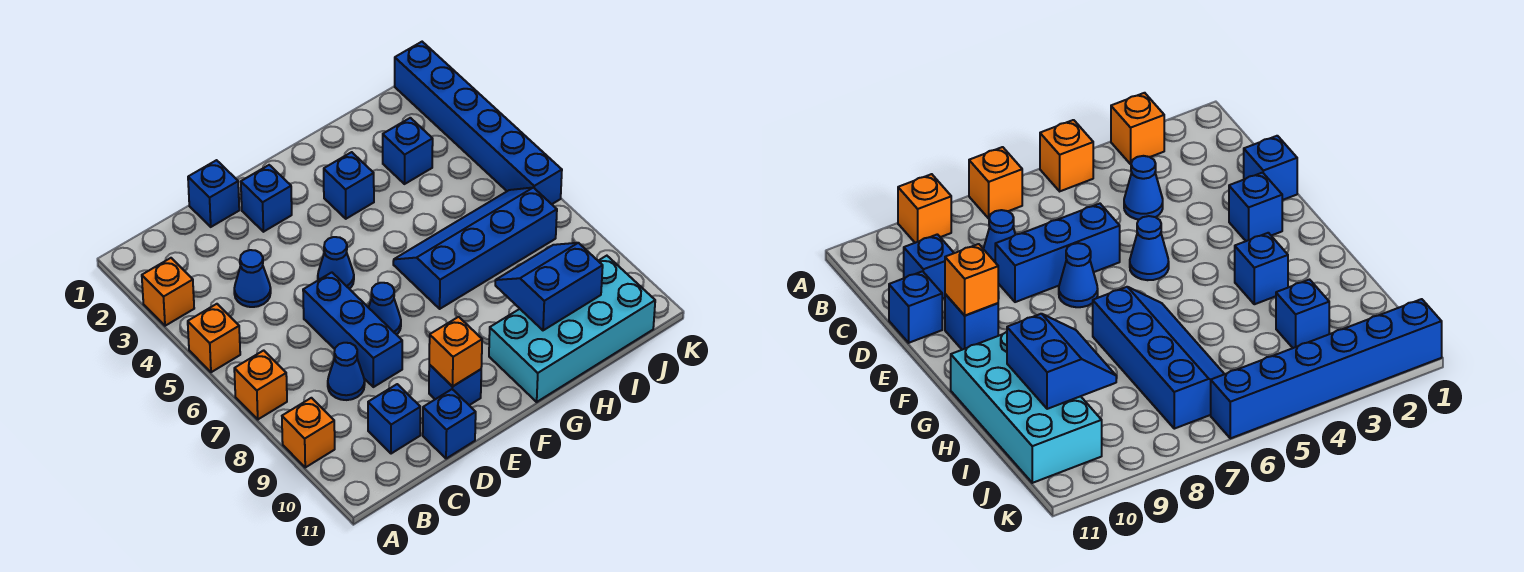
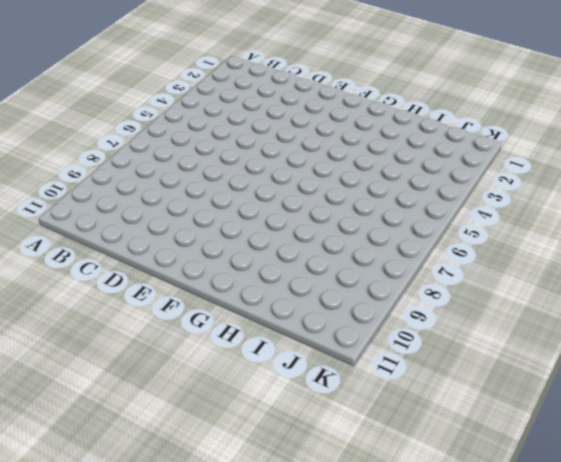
none -> orange 1x1 brick [142,258,194,326]
none -> orange 1x1 brick [188,304,240,372]
none -> orange 1x1 brick [234,350,287,419]

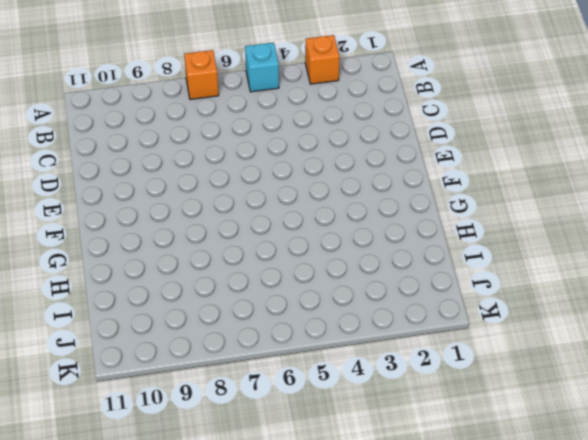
cyan 1x1 brick [245,42,279,92] -> orange 1x1 brick [188,304,240,372]
none -> orange 1x1 brick [282,398,335,467]
none -> blue 1x1 cone [234,250,271,307]
none -> blue 1x1 cone [328,343,365,400]

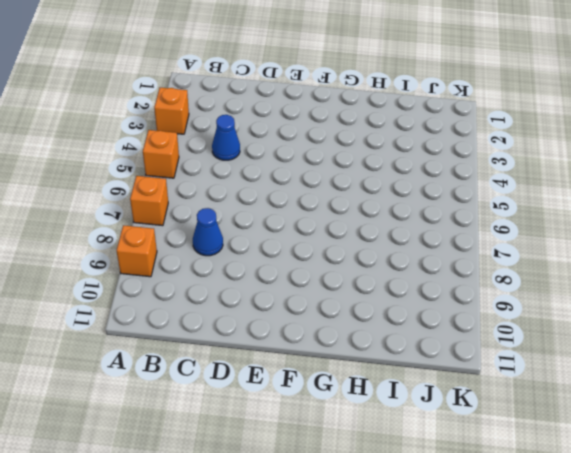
none -> blue 1x1 brick [368,384,420,454]
none -> blue 1x1 brick [188,160,239,227]
none -> blue 1x3 brick [303,272,402,387]

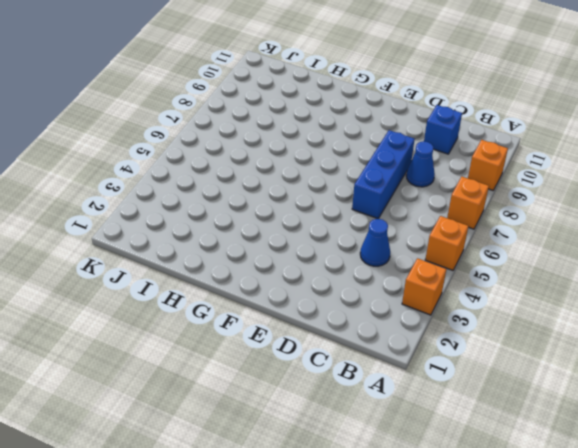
none -> blue 1x1 brick [188,160,239,227]
none -> blue 1x1 brick [423,389,476,459]
none -> blue 1x1 brick [241,165,292,232]

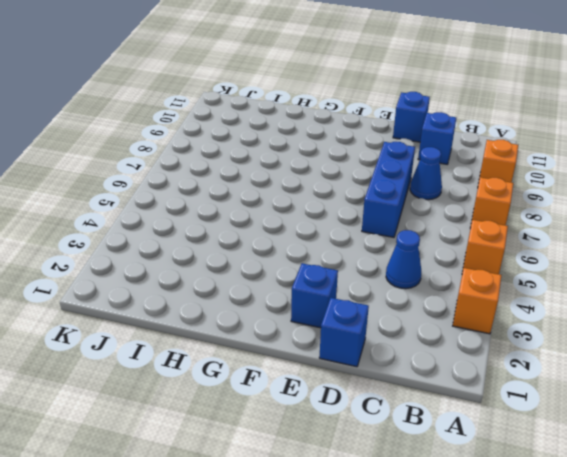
none -> blue 1x1 cone [318,237,354,289]
none -> blue 1x1 cone [369,283,401,335]
none -> blue 1x1 brick [429,365,481,405]

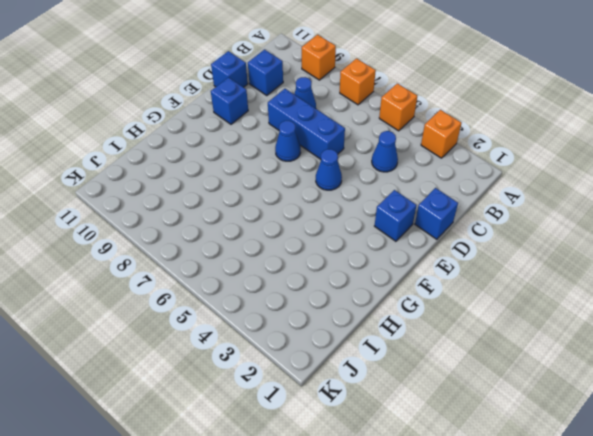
none -> blue 1x1 brick [324,152,374,219]
none -> blue 2x4 slope [393,188,557,309]
none -> cyan 2x4 brick [489,256,655,402]

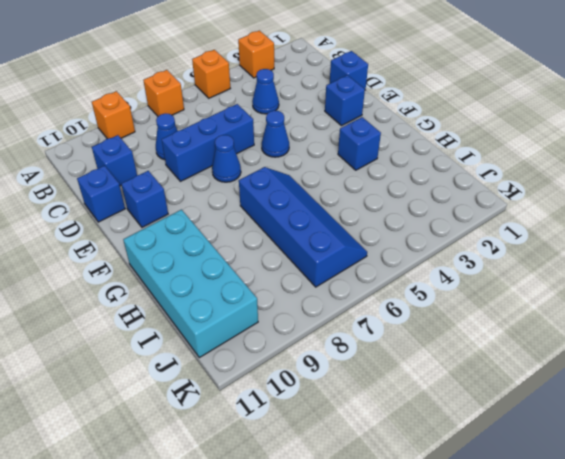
none -> blue 1x1 brick [383,118,433,184]
none -> blue 1x6 brick [395,42,562,204]
none -> orange 1x1 brick [429,317,482,387]

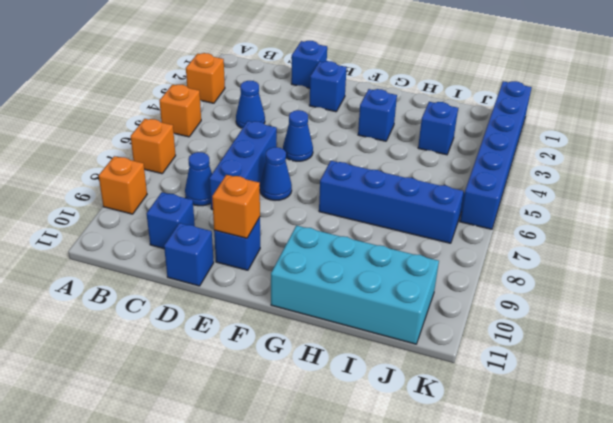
none -> blue 2x2 slope [495,243,603,330]

